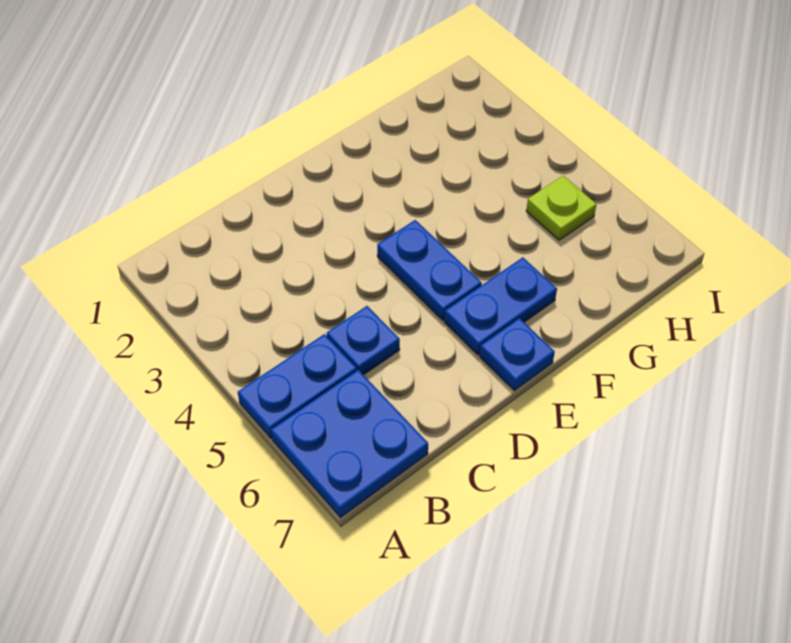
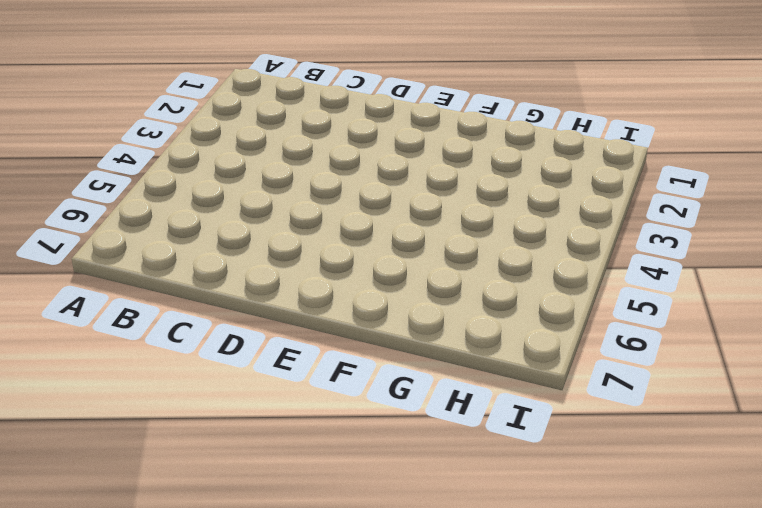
none -> blue 1x2 plate [238,334,357,438]
none -> blue 2x2 plate [271,370,428,518]

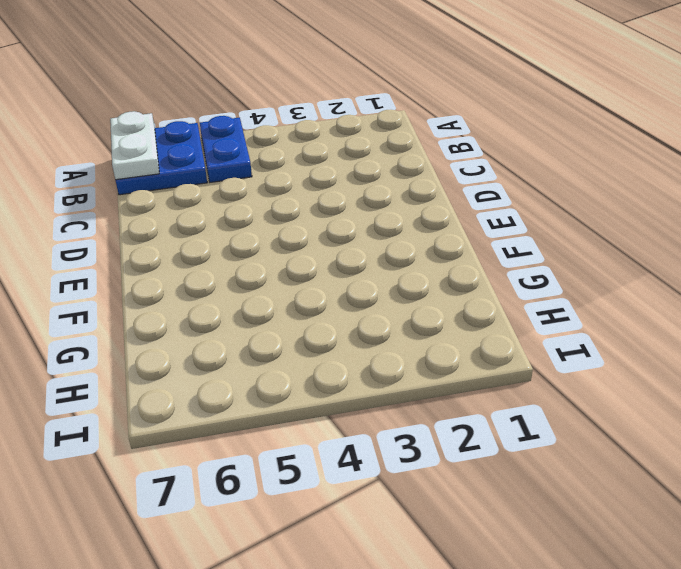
white 1x2 plate [110,111,159,180] -> none
none -> blue 1x1 plate [327,306,400,375]
none -> blue 1x2 plate [377,220,482,320]

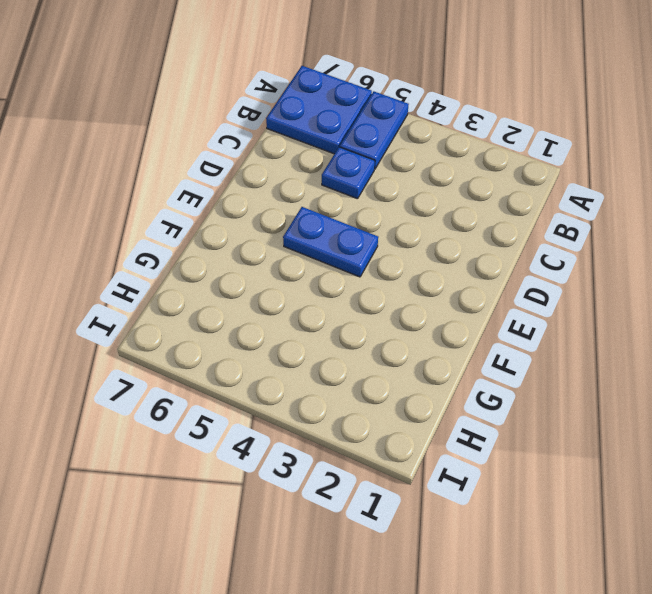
none -> blue 1x2 plate [444,257,557,355]
none -> blue 1x1 plate [480,318,555,391]

